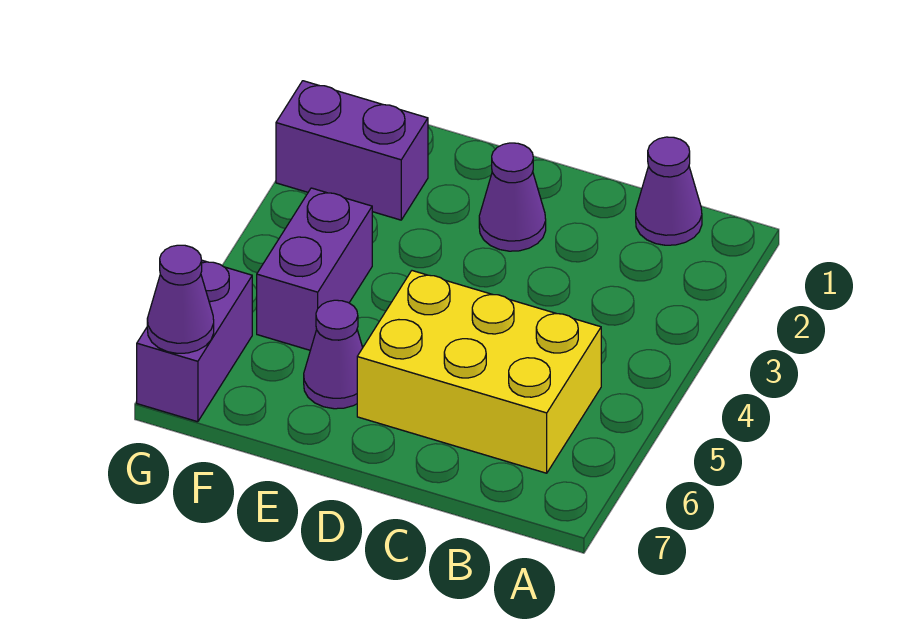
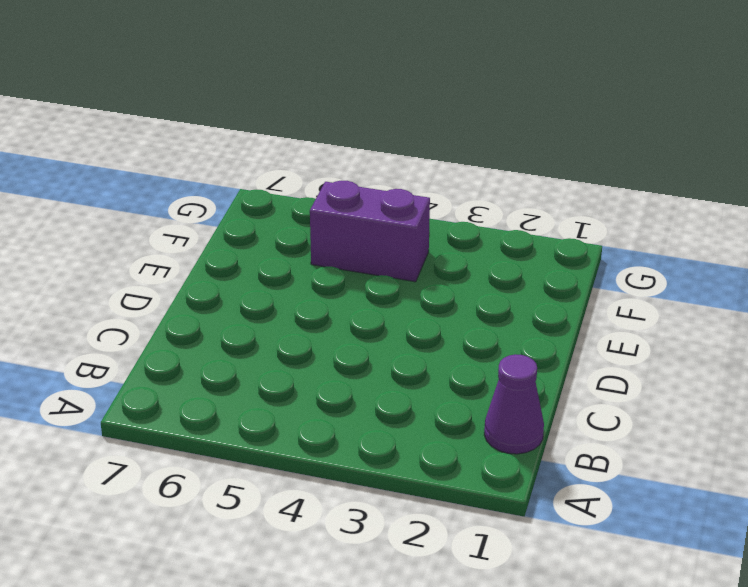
none -> yellow 2x3 brick [357,271,601,473]
none -> purple 1x1 cone [479,143,546,251]

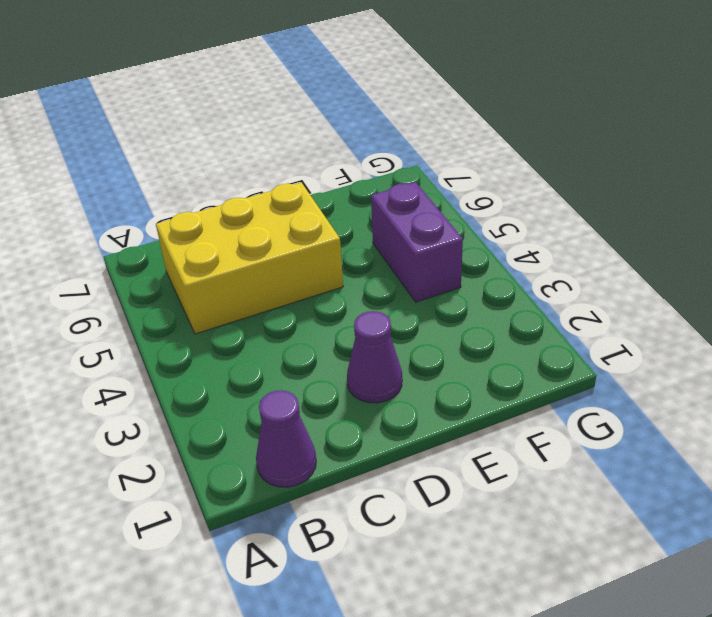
none -> purple 1x1 cone [304,300,363,409]
none -> purple 1x2 brick [276,81,428,220]

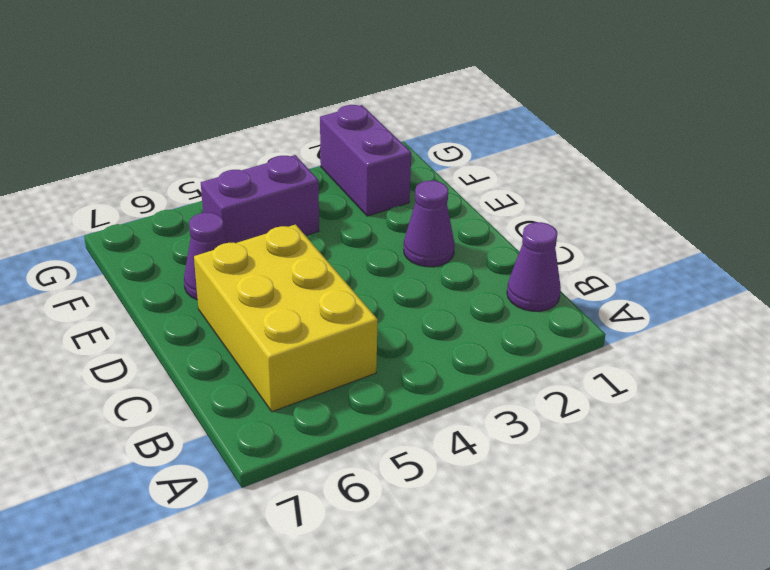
none -> purple 1x2 brick [137,260,252,422]
none -> purple 1x1 cone [147,245,214,353]

